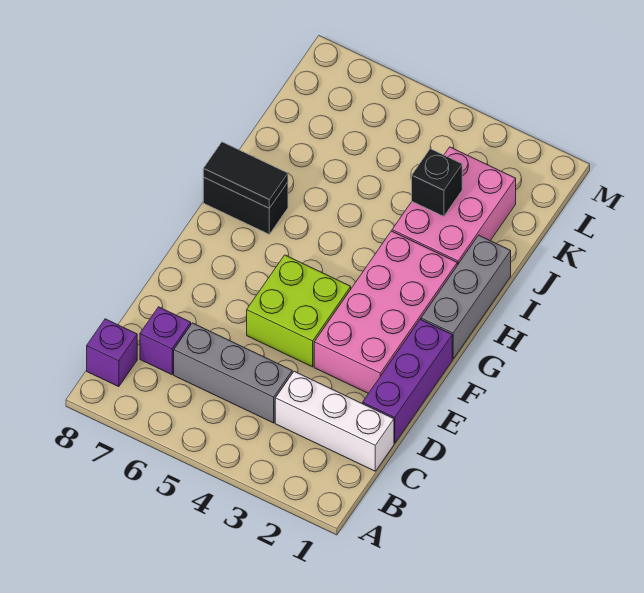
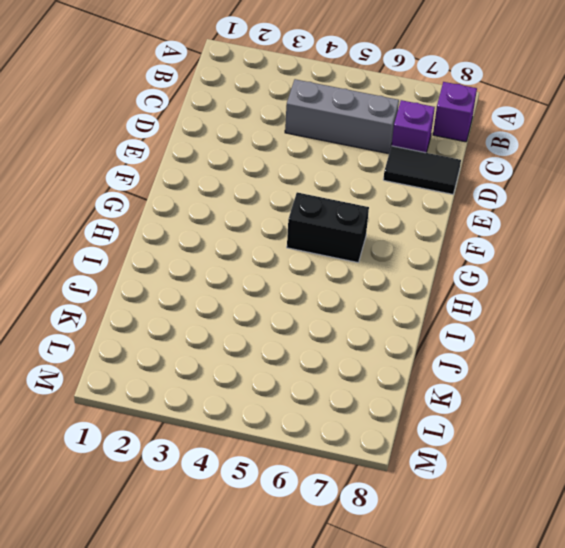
black 1x2 tile [383,146,461,194] -> black 1x2 tile moved to [203,142,288,208]
black 1x2 brick [287,192,369,262] -> black 1x2 brick moved to [203,177,288,234]
none -> white 1x3 brick [275,371,394,471]
none -> purple 1x3 brick [363,319,452,443]
none -> pink 2x4 brick [314,231,457,394]

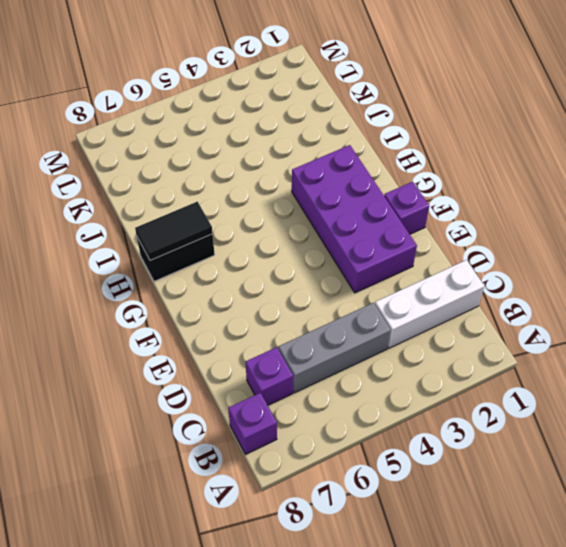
purple 2x4 brick [292,145,417,293] -> pink 2x4 brick [314,231,457,394]
purple 1x1 brick [384,182,429,234] -> purple 1x3 brick [363,319,452,443]
none -> lime 2x2 brick [247,255,351,367]
none -> grey 1x3 brick [421,235,511,359]
none -> pink 2x3 brick [392,147,516,265]

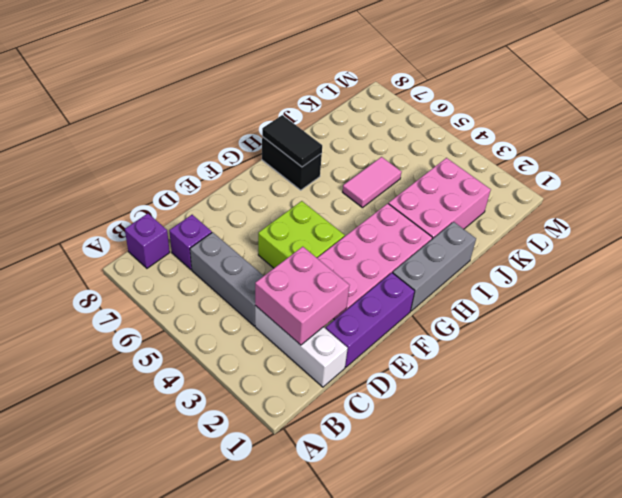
pink 2x2 brick [255,247,350,345] -> none
pink 1x2 tile [343,157,402,208] -> none
none -> black 1x1 brick [412,149,462,216]

